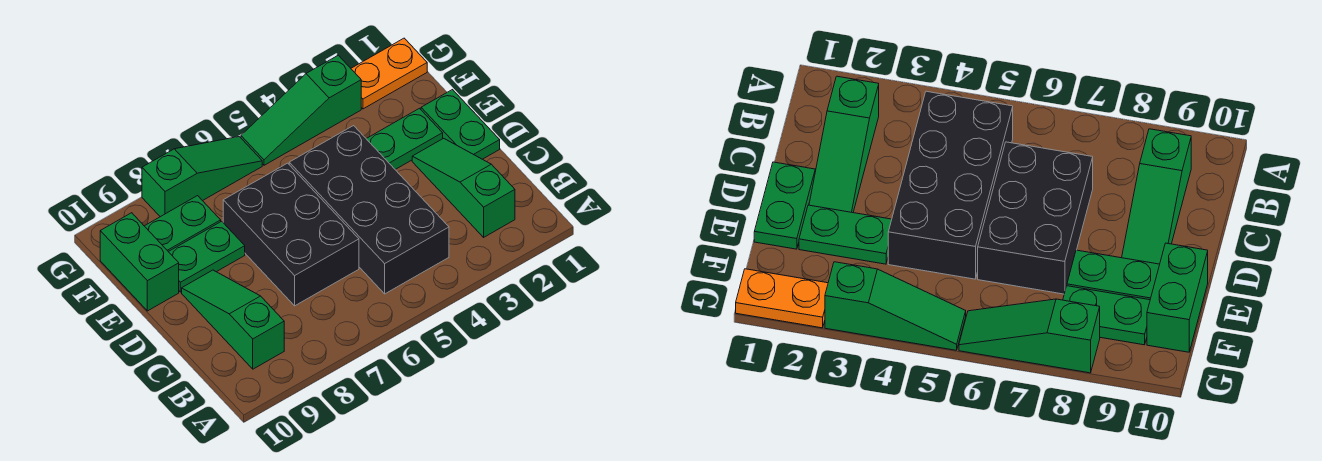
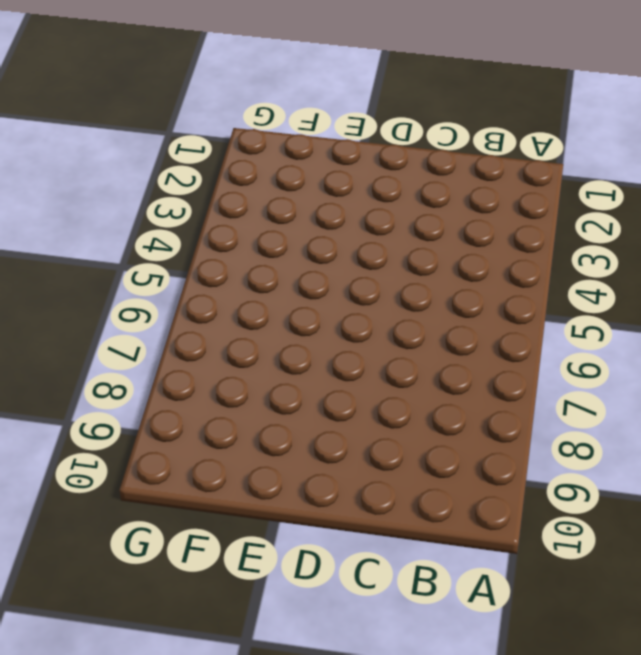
none -> green 1x3 slope [412,138,515,237]
none -> black 2x4 brick [289,126,449,294]
none -> green 1x3 slope [182,270,284,369]

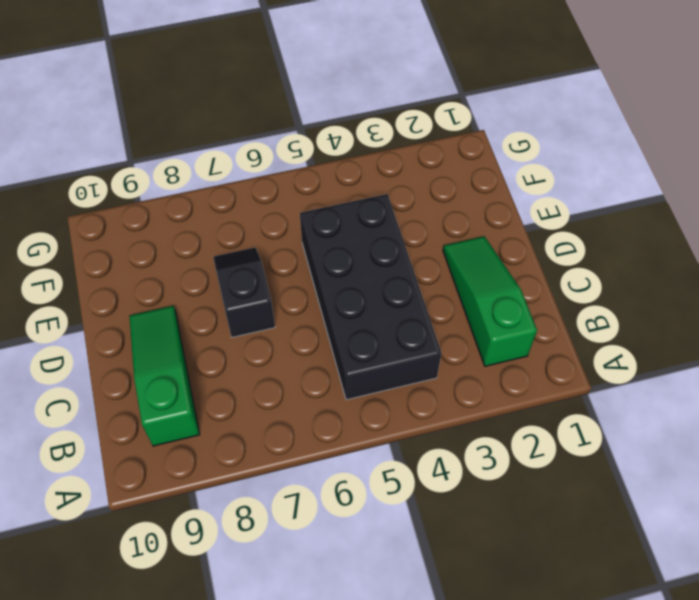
black 1x2 slope [213,247,275,337] -> black 2x3 brick [223,163,359,306]
none -> green 1x2 plate [421,90,500,159]
none -> green 1x2 plate [367,108,443,169]
none -> green 1x2 plate [169,221,245,292]

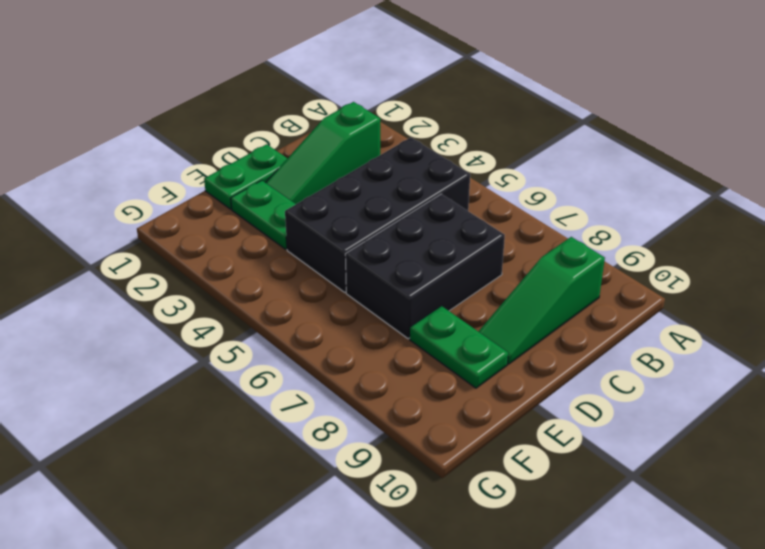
none -> green 1x2 brick [100,213,179,311]
none -> green 1x2 plate [145,196,221,252]
none -> orange 1x2 plate [351,38,427,109]

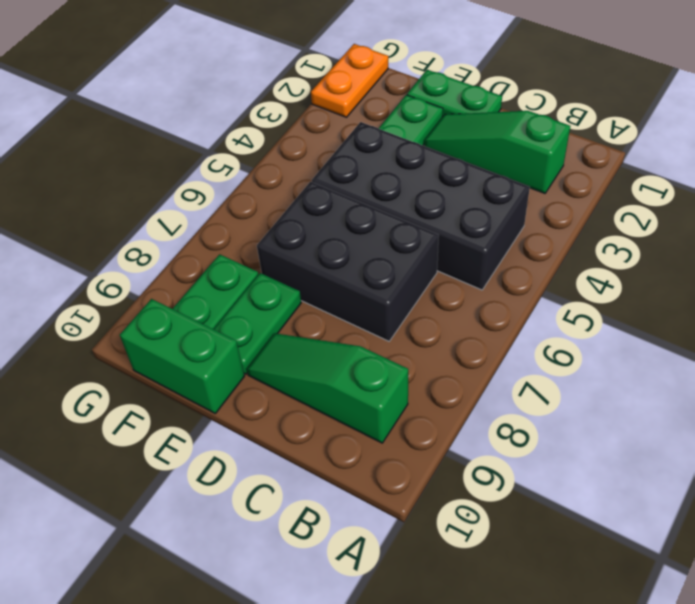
none -> green 1x3 slope [241,55,361,165]
none -> green 1x3 slope [142,137,262,217]

